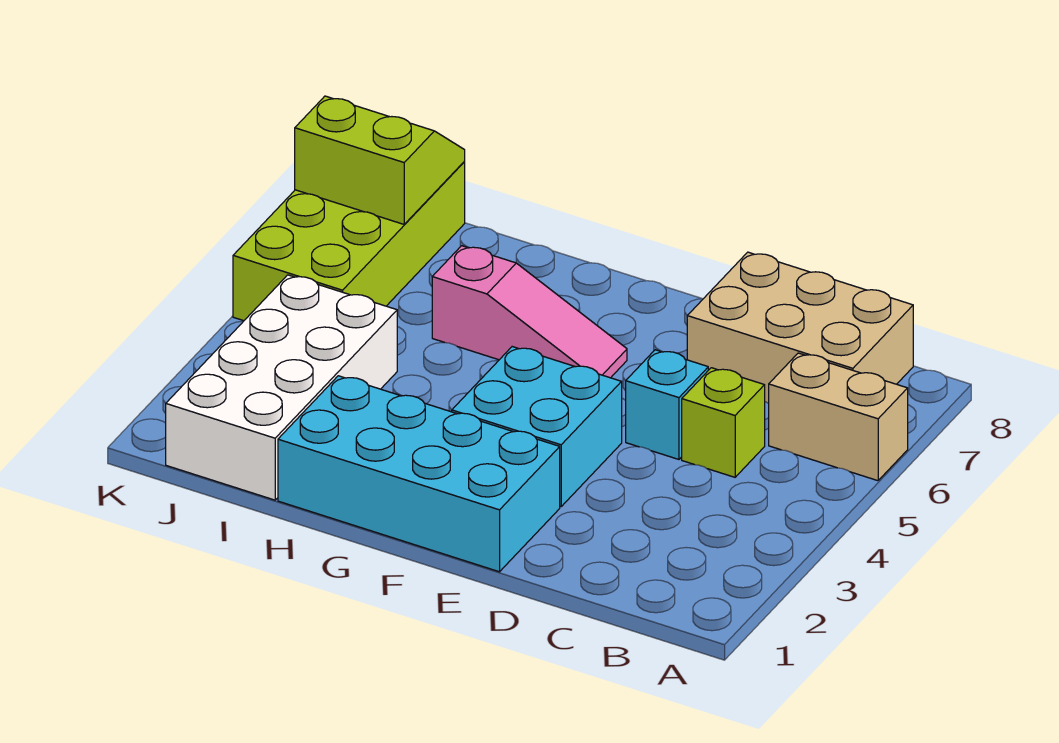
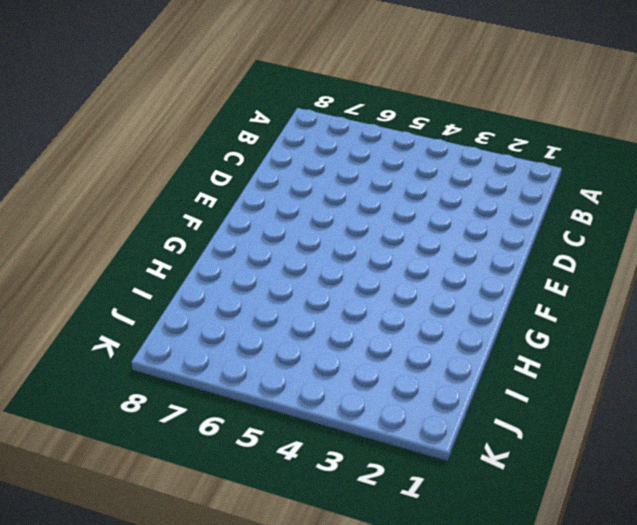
none -> tan 1x2 brick [768,353,908,481]
none -> tan 2x3 brick [687,252,913,403]

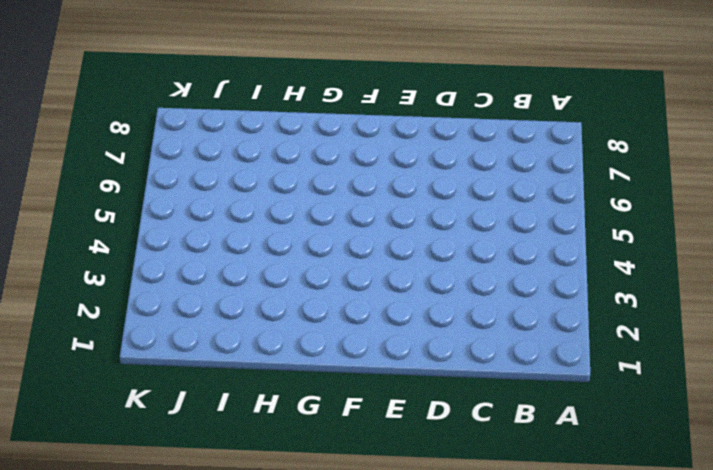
none -> tan 1x2 brick [768,353,908,481]
none -> tan 2x3 brick [687,252,913,403]

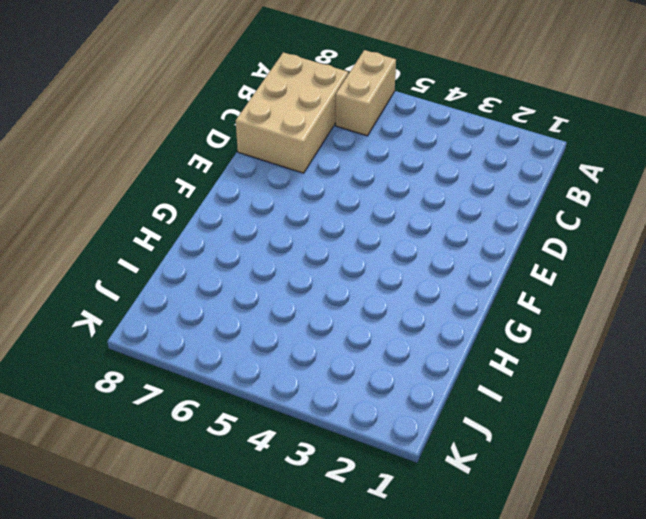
none -> lime 1x1 brick [682,368,765,477]
none -> cyan 1x1 brick [626,350,708,459]

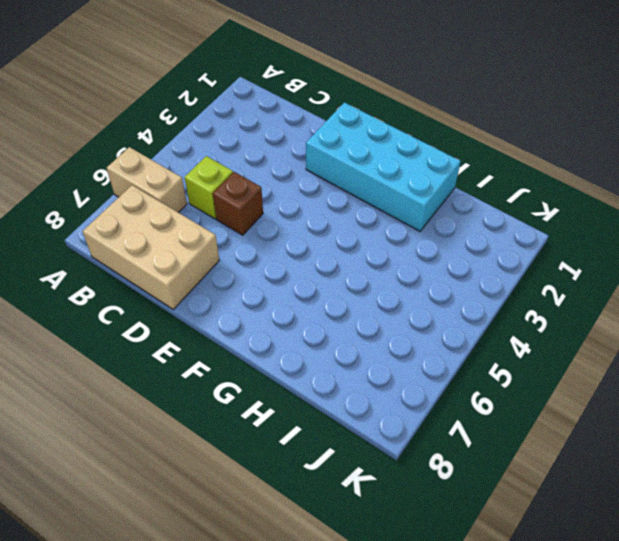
brown 1x1 brick [213,172,263,235] -> cyan 1x1 brick [626,350,708,459]
none -> cyan 2x2 brick [452,347,622,507]
none -> pink 1x3 slope [432,246,627,378]

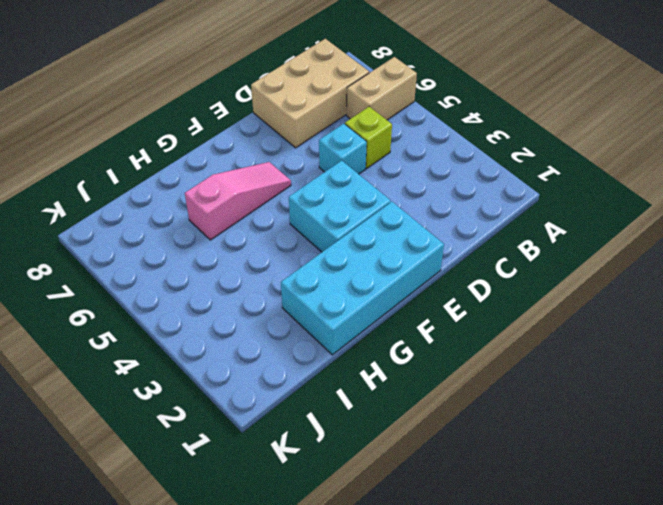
none -> white 2x4 brick [166,275,397,500]
none -> lime 2x4 brick [233,162,465,321]

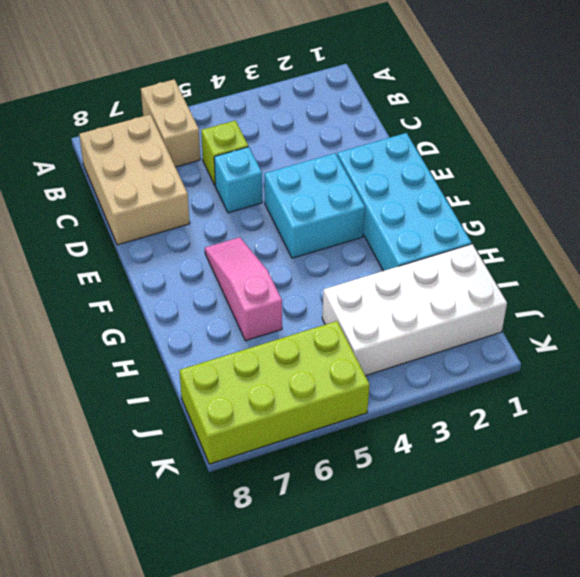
none -> lime 2x2 slope [295,96,465,224]

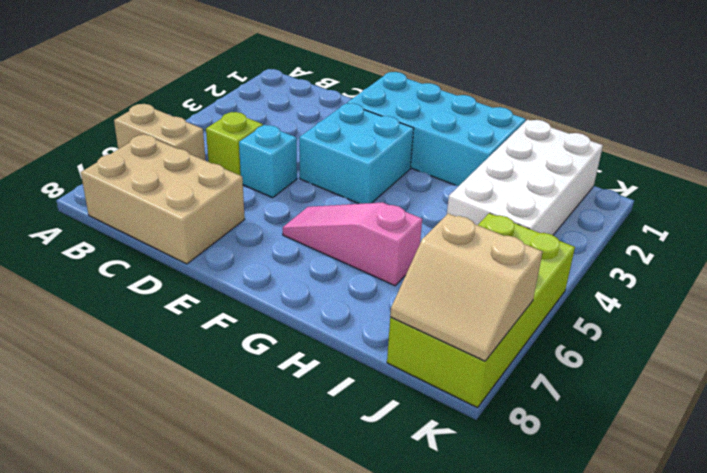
tan 2x2 slope [390,213,543,361] -> lime 2x2 slope [295,96,465,224]

